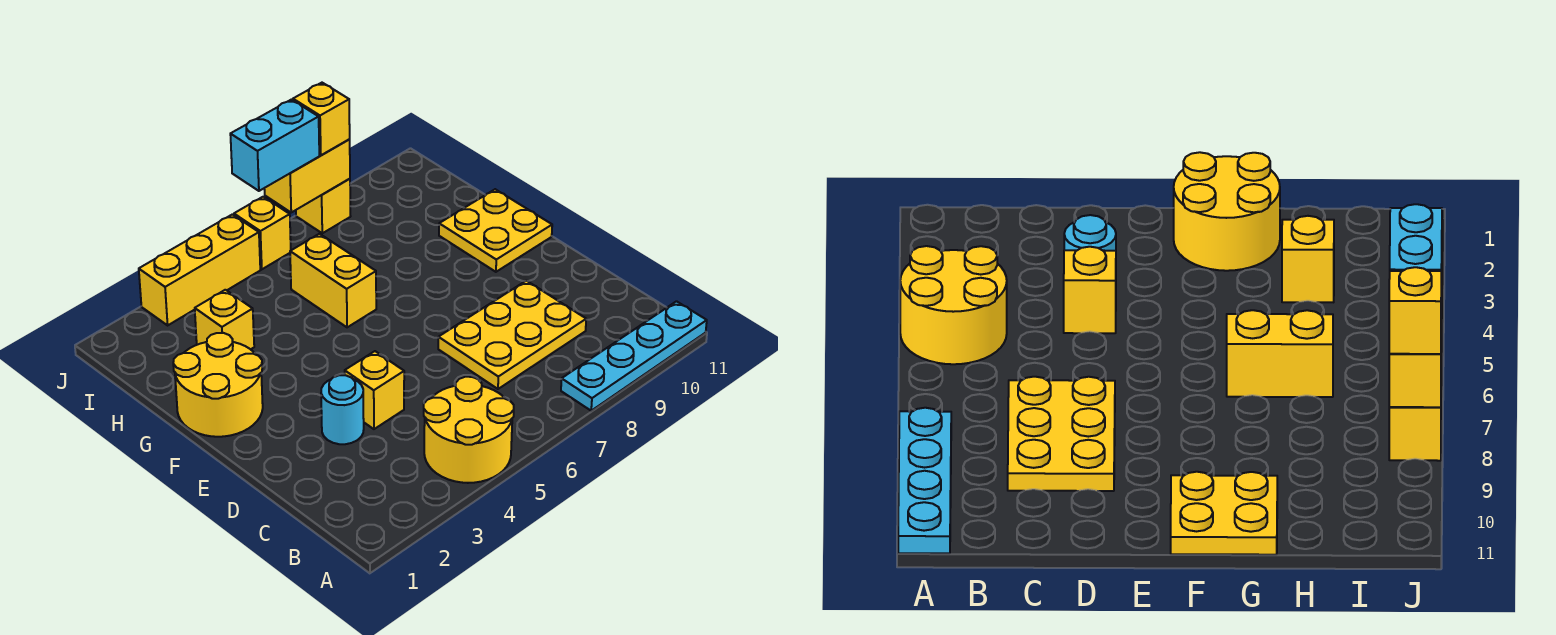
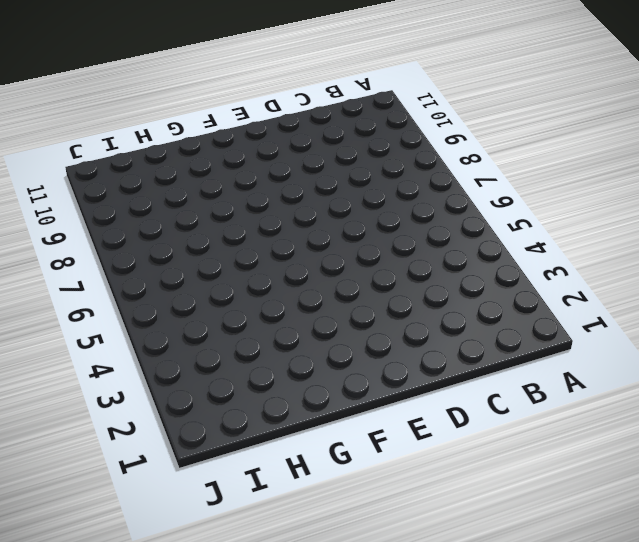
none -> yellow 2x2 round brick [424,377,514,483]
none -> cyan 1x4 plate [561,301,707,411]
none -> yellow 2x3 plate [438,281,586,389]

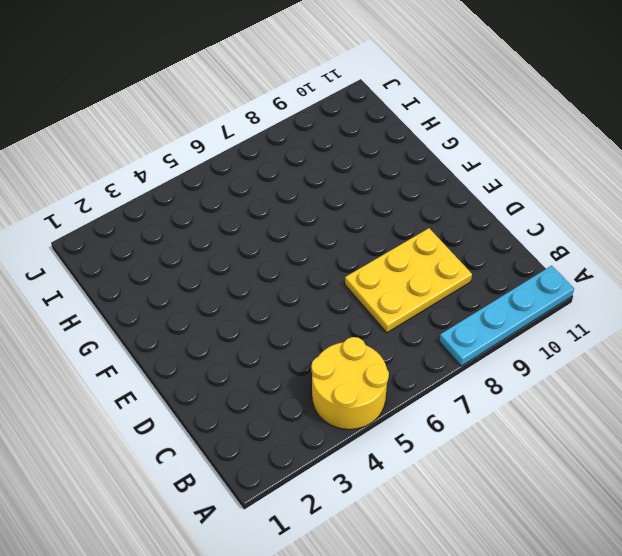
none -> cyan 1x1 round brick [321,375,364,444]
none -> yellow 1x1 brick [345,351,404,429]
none -> yellow 2x2 round brick [173,333,263,437]

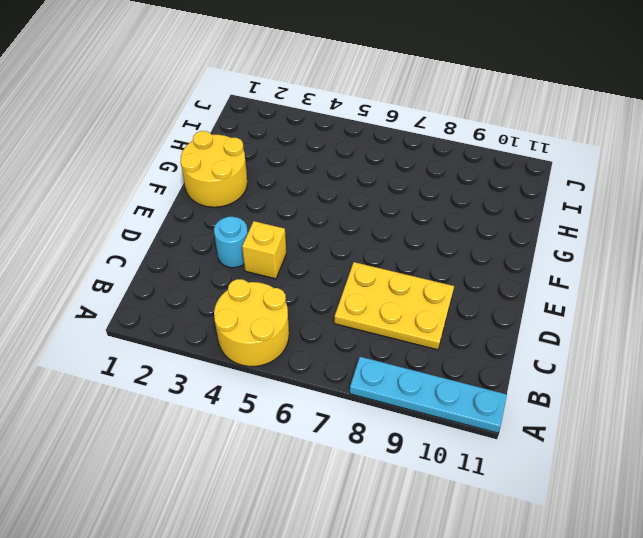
none -> yellow 2x2 plate [439,189,552,272]
none -> yellow 1x2 brick [290,234,376,327]
none -> yellow 1x1 brick [195,290,254,349]

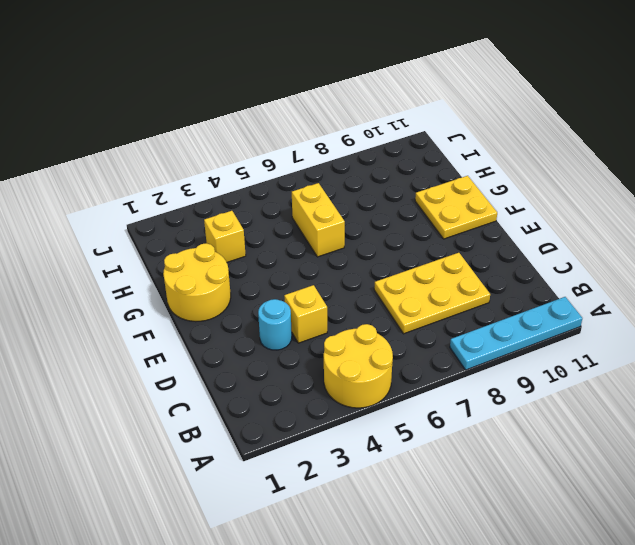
none -> yellow 1x3 brick [139,214,260,325]
none -> yellow 1x1 brick [234,197,291,269]
none -> yellow 1x1 brick [296,179,351,233]

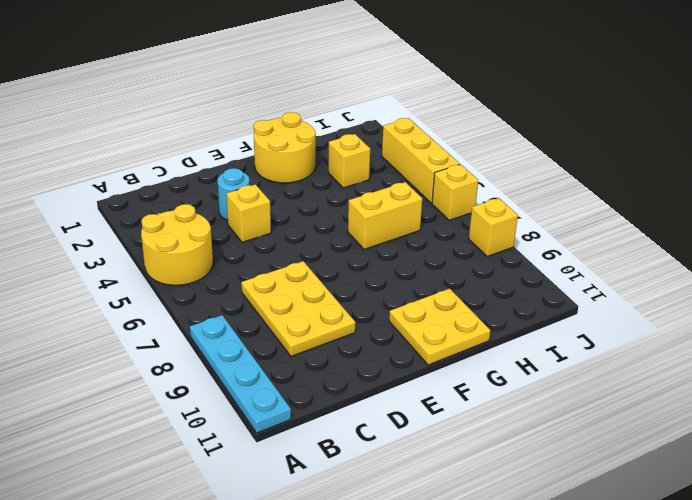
none -> yellow 1x2 brick [264,140,350,212]
none -> cyan 1x2 brick [230,100,319,191]
none -> yellow 1x1 brick [293,83,350,155]

